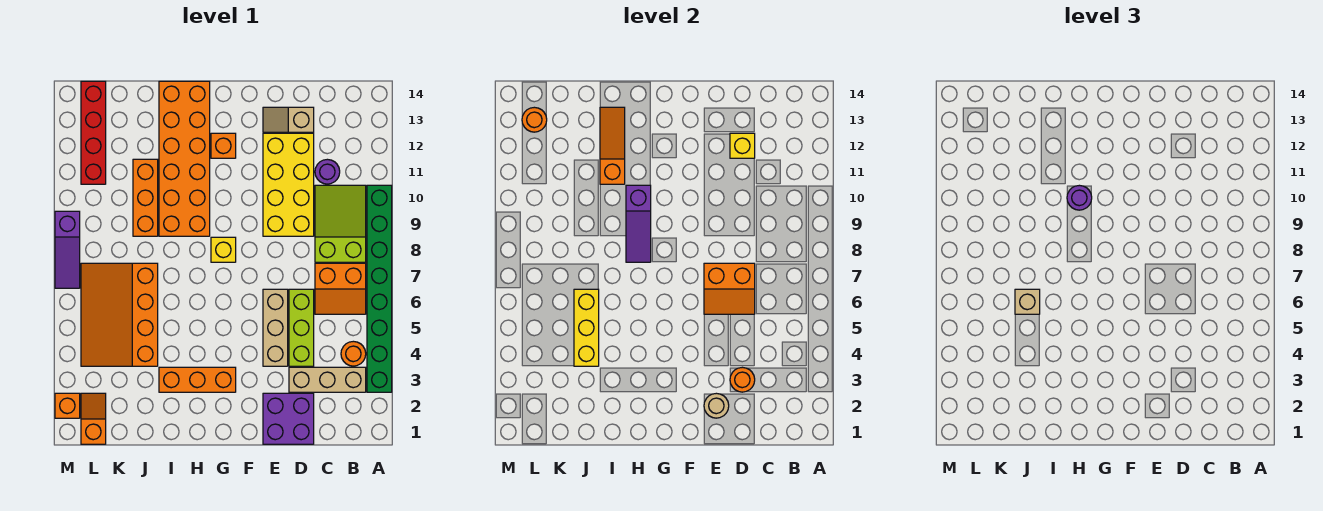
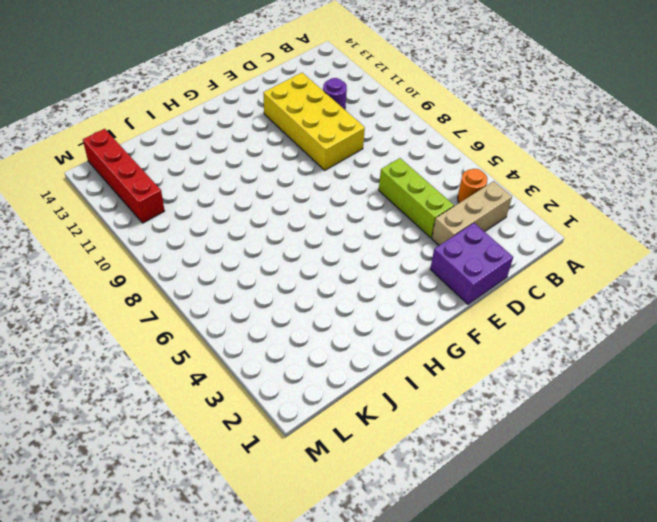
none -> green 1x8 brick [367,185,392,392]
none -> orange 2x2 slope [315,263,366,314]
none -> lime 2x3 slope [315,185,366,262]
none -> tan 1x2 slope [263,107,314,132]

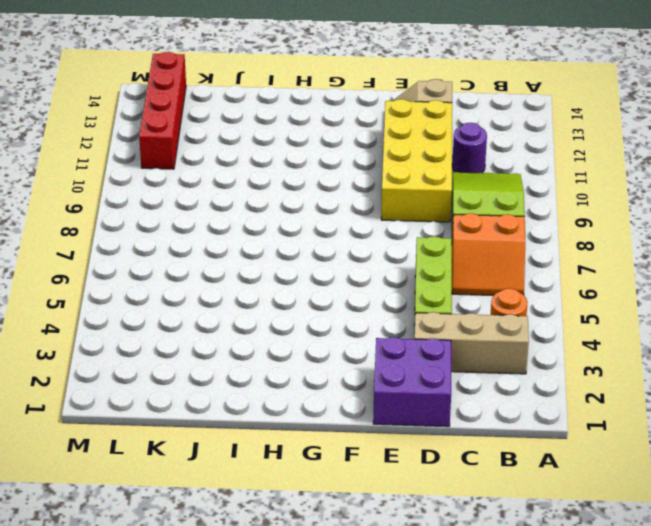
none -> green 1x8 brick [367,185,392,392]
none -> tan 1x3 brick [263,289,288,366]
none -> orange 1x3 brick [159,367,236,392]
none -> yellow 1x1 brick [211,237,236,262]

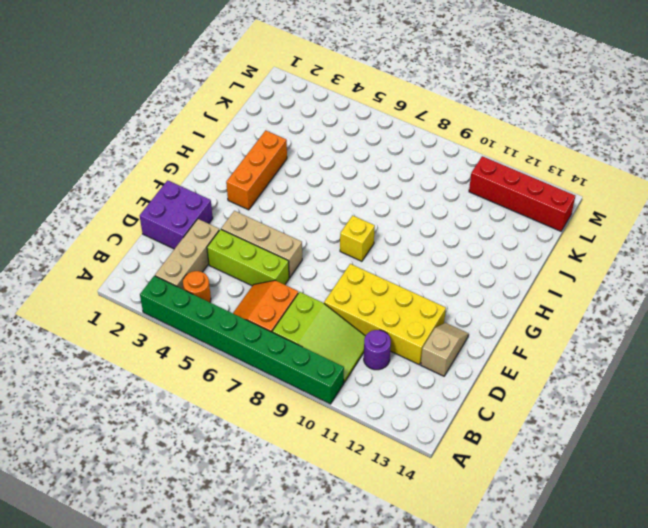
none -> orange 1x1 brick [211,133,236,158]
none -> orange 2x6 brick [159,81,210,236]
none -> orange 3x4 slope [81,263,158,366]
none -> orange 1x3 brick [133,159,158,236]

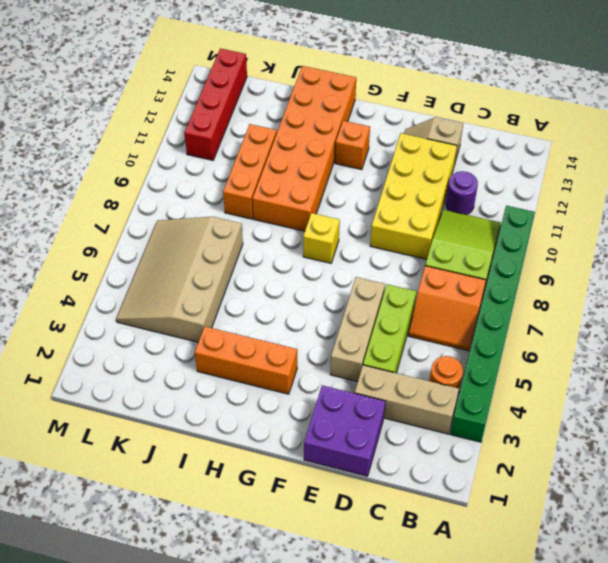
tan 3x4 slope [116,217,243,342] -> orange 3x4 slope [81,263,158,366]
none -> orange 1x2 slope [81,393,106,444]
none -> orange 1x1 brick [55,393,80,418]
none -> purple 1x3 slope [55,211,80,288]
none -> orange 1x1 round brick [730,367,755,392]

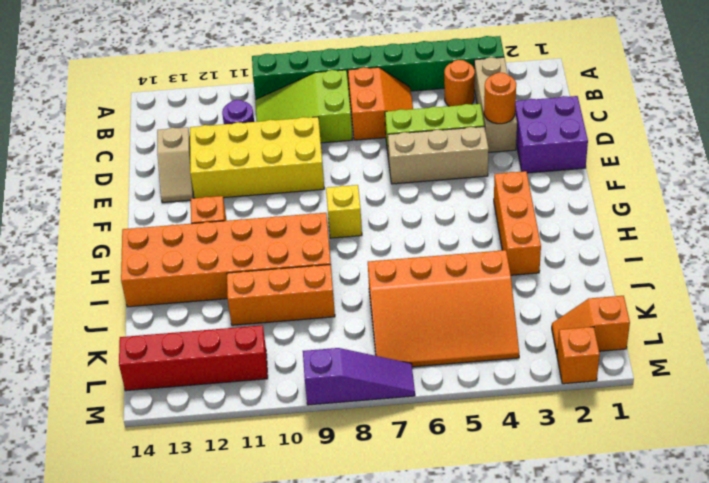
none -> orange 2x2 slope [704,263,755,314]
none -> yellow 1x1 brick [730,133,755,158]
none -> tan 1x1 round brick [704,393,729,418]
none -> purple 1x3 slope [626,185,651,262]

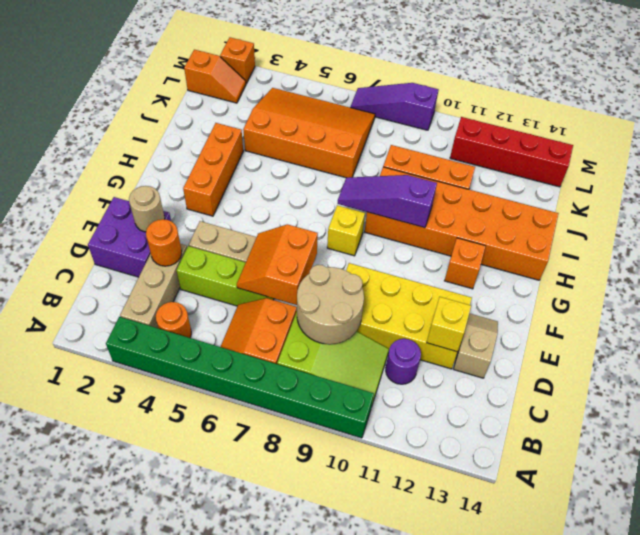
tan 2x2 round brick [297,265,364,344] -> none
none -> orange 1x3 slope [600,107,625,184]
none -> yellow 1x3 brick [574,289,599,366]
none -> orange 1x1 round brick [522,107,547,132]
none -> purple 1x1 round brick [1067,185,1092,210]

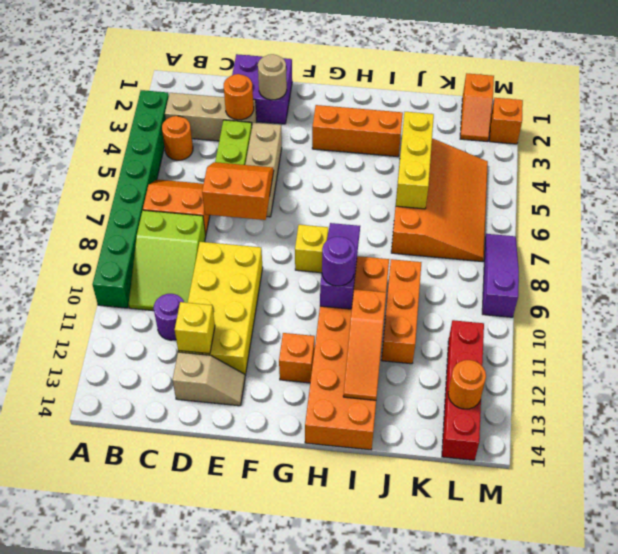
none -> tan 1x1 brick [1015,289,1040,314]

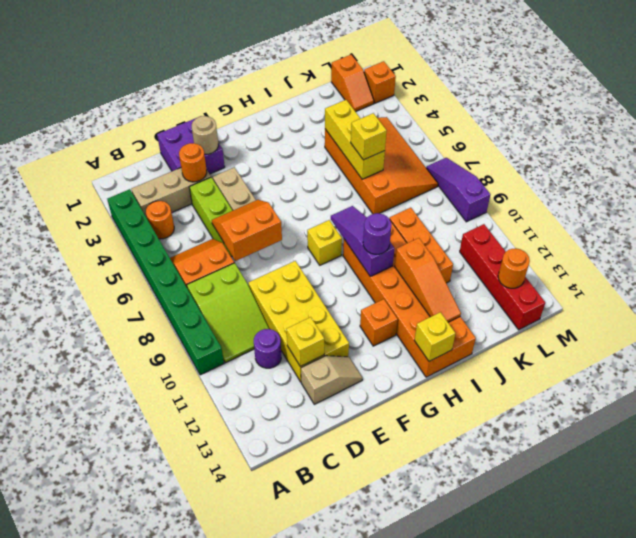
yellow 1x1 brick [414,312,456,361] -> none
yellow 1x1 brick [351,113,387,160] -> tan 1x1 brick [1015,289,1040,314]
none -> orange 1x3 brick [159,367,236,392]

